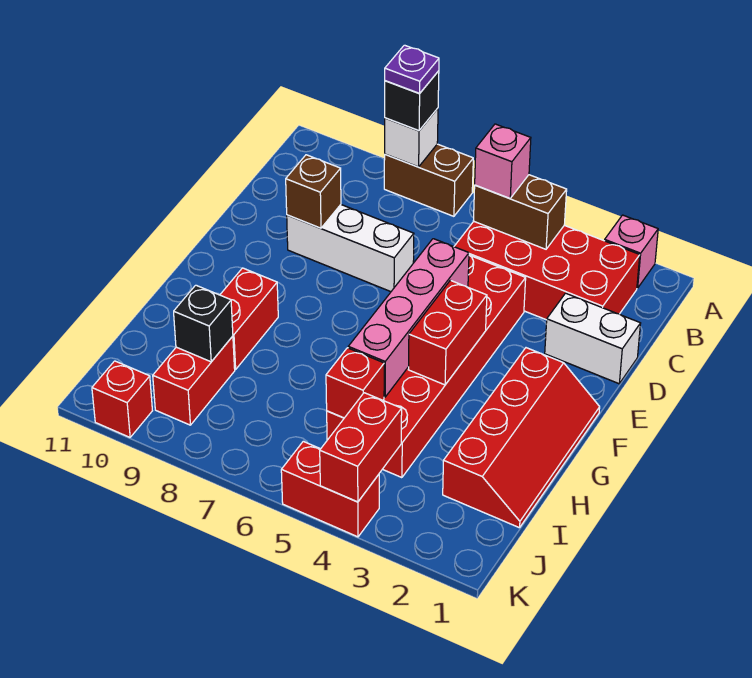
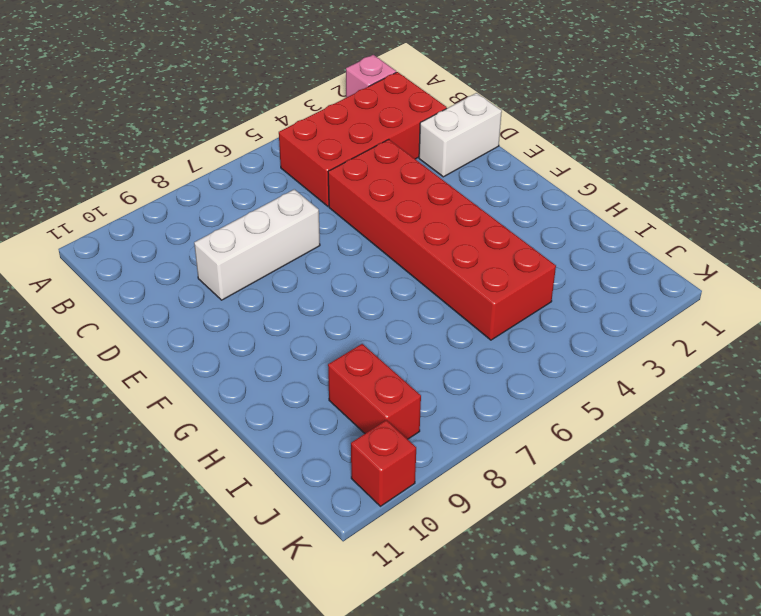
none -> brown 1x2 brick [384,144,473,216]
none -> red 2x4 slope [443,348,600,528]
none -> red 1x2 brick [220,268,278,370]

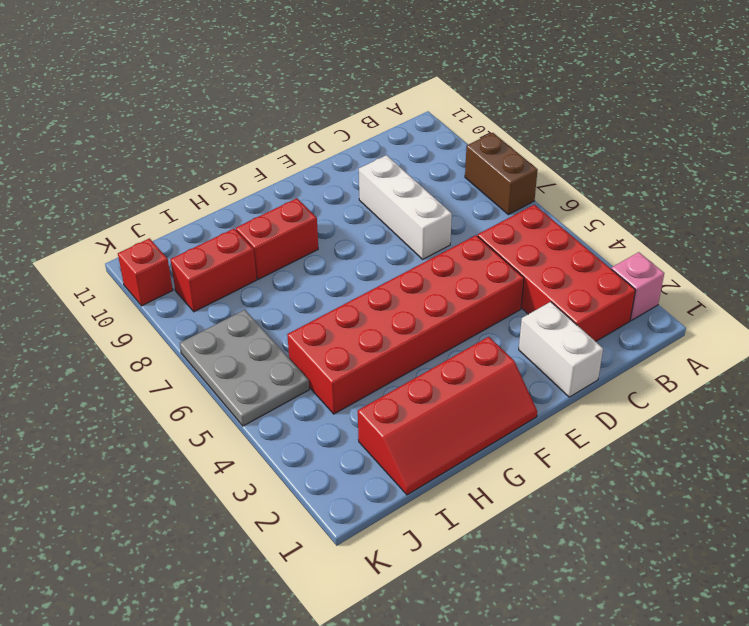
grey 2x3 plate [180,310,309,426] -> red 1x2 brick [281,441,379,537]
none -> white 1x1 brick [385,108,438,167]
none -> brown 1x2 brick [473,175,567,249]
none -> brown 1x1 brick [286,155,341,228]

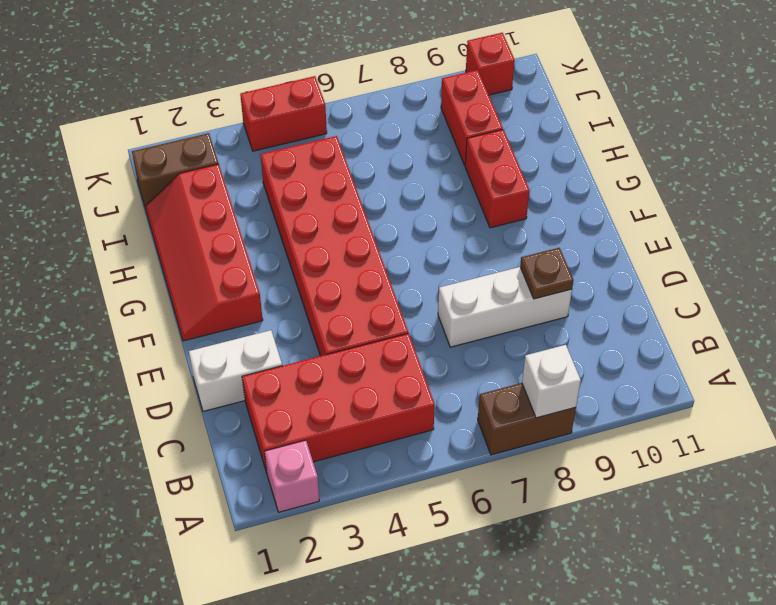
brown 1x1 plate [520,248,574,299] -> brown 1x1 brick [286,155,341,228]
brown 1x2 brick [132,133,218,206] -> brown 1x2 brick moved to [473,175,567,249]
none -> pink 1x4 brick [348,239,469,397]
none -> red 1x2 brick [408,280,487,385]
none -> red 1x1 brick [326,348,384,418]

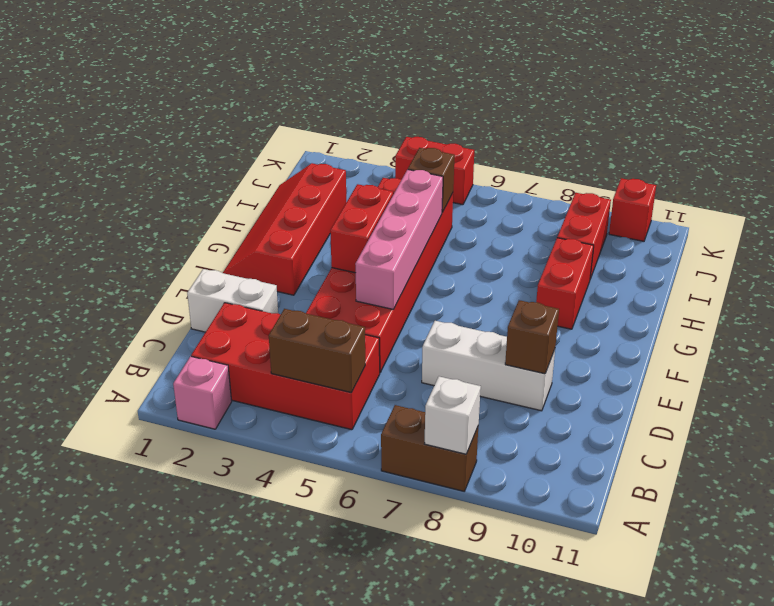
brown 1x1 brick [408,148,455,212] -> red 1x1 brick [326,348,384,418]
none -> black 1x1 brick [174,285,233,362]
none -> red 1x2 brick [320,393,402,502]
none -> black 1x1 brick [385,71,439,131]

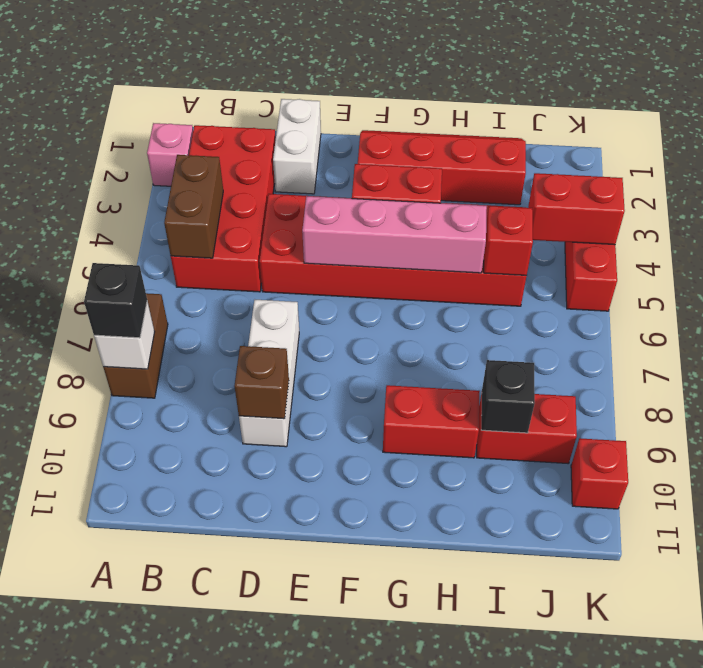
none -> pink 1x1 brick [475,124,531,198]
none -> purple 1x1 plate [385,45,439,94]

